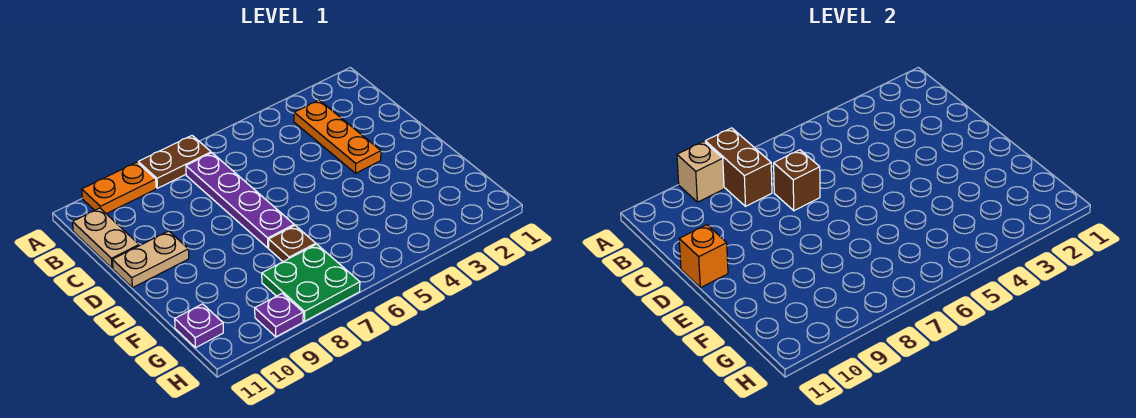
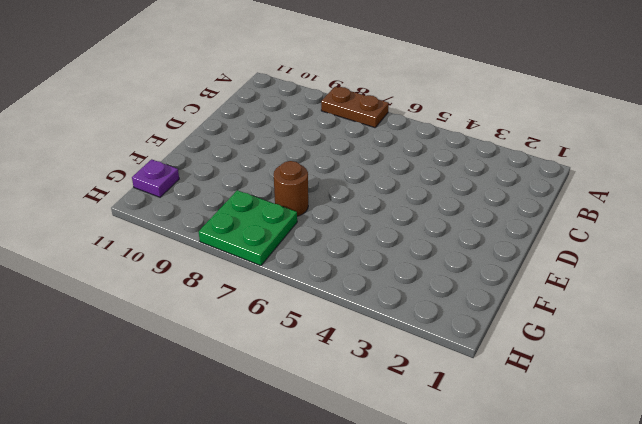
brown 1x1 round brick [274,161,308,216] -> brown 1x1 plate [269,226,316,262]
none -> orange 1x2 plate [82,162,156,214]
none -> orange 1x3 plate [294,100,381,173]
none -> purple 1x4 plate [186,153,294,248]

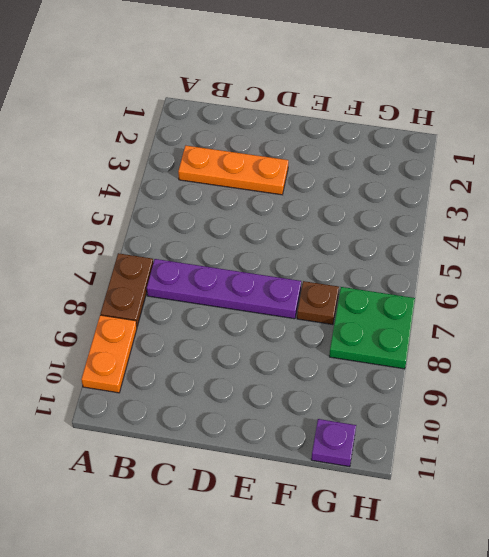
none -> tan 1x2 plate [72,208,139,268]
none -> tan 1x2 plate [112,231,189,288]
none -> purple 1x1 plate [255,294,303,337]

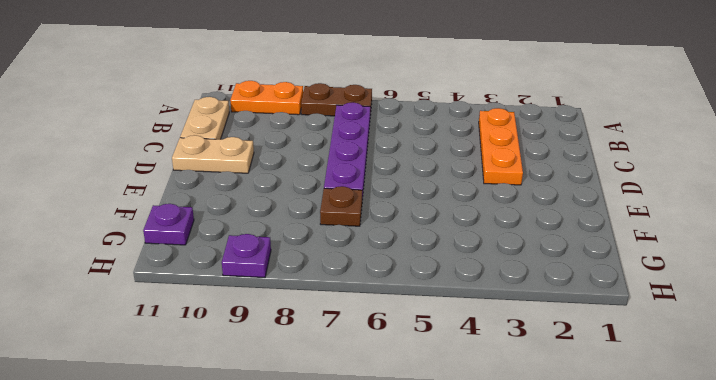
none -> green 2x2 plate [262,244,360,321]
none -> brown 1x2 brick [705,128,772,206]
none -> tan 1x1 brick [677,142,724,202]

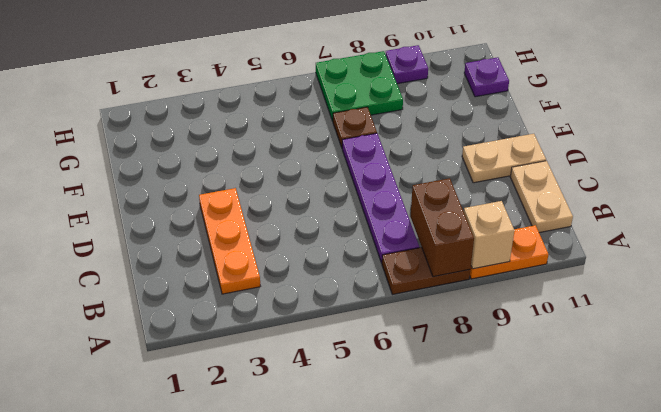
none -> brown 1x1 brick [774,150,820,211]
none -> orange 1x1 brick [679,225,728,288]

